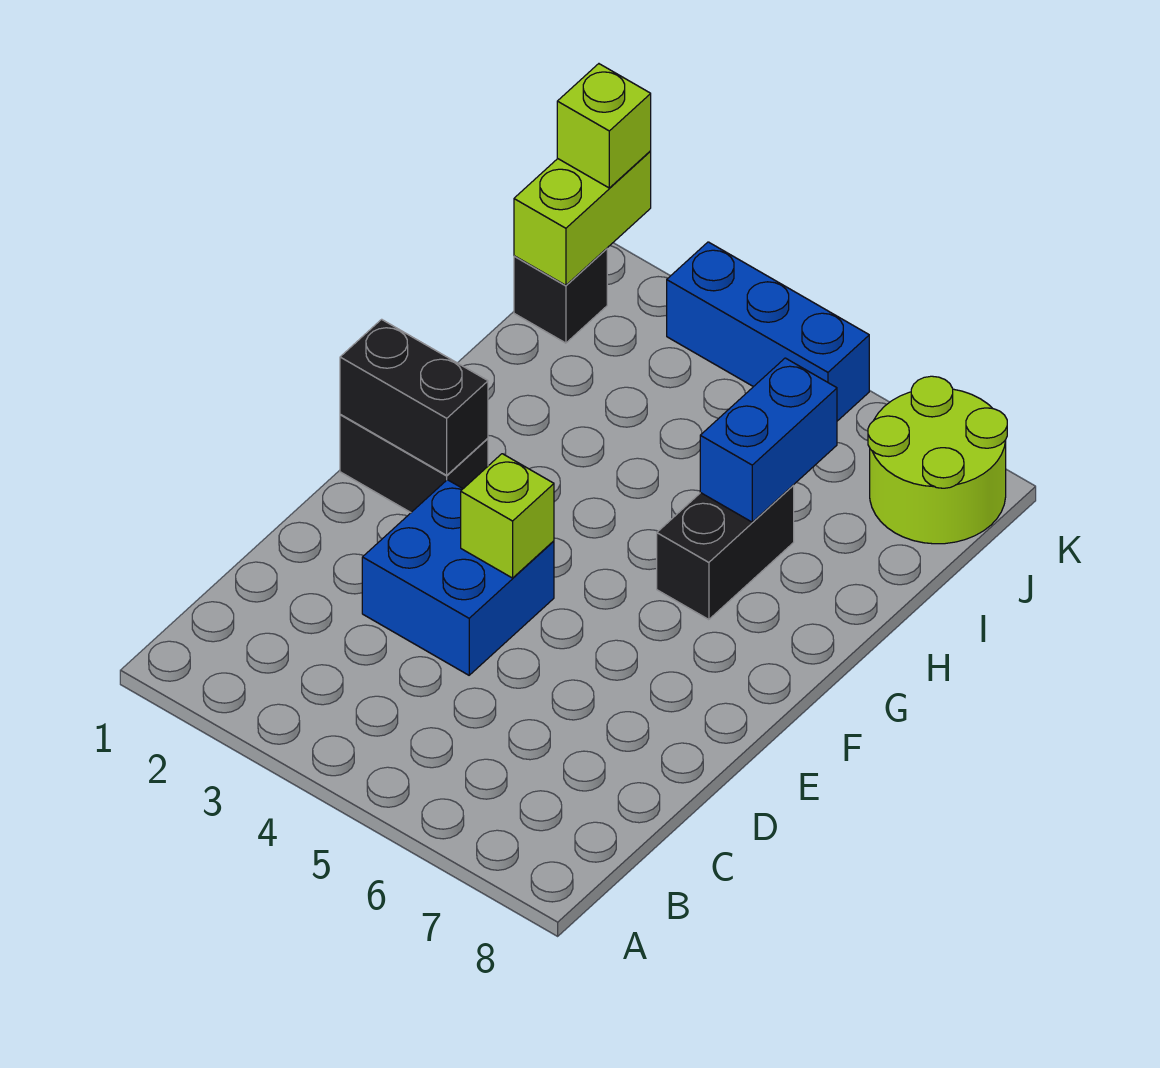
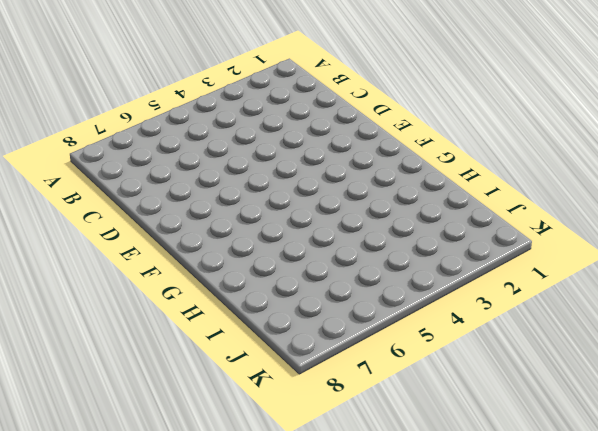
none -> blue 2x2 brick [362,480,554,675]
none -> black 1x2 brick [340,415,488,512]

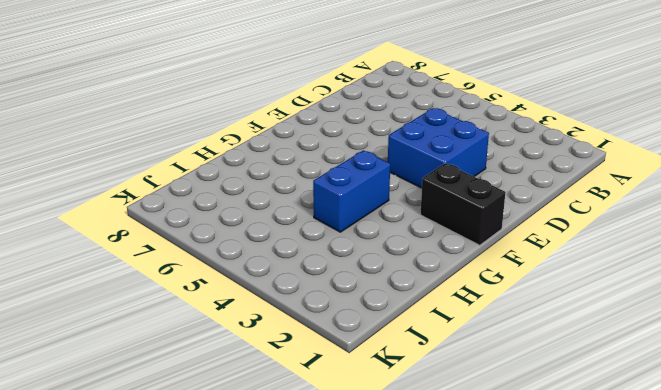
blue 1x2 brick [313,150,390,232] -> blue 1x2 brick moved to [700,358,837,522]
none -> black 1x2 brick [657,485,794,620]
none -> black 1x1 brick [514,249,607,343]

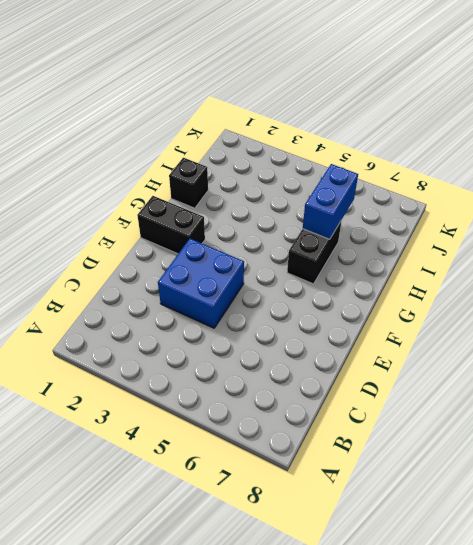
black 1x1 brick [169,158,208,208] -> black 1x1 brick moved to [514,249,607,343]
none -> lime 2x2 round brick [868,376,1007,544]
none -> blue 1x3 brick [667,242,869,421]

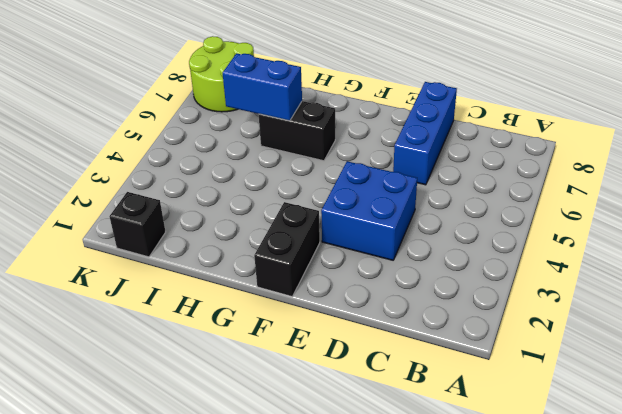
blue 1x3 brick [393,82,457,185] -> blue 1x3 brick moved to [667,242,869,421]
none -> lime 1x1 brick [461,454,554,578]
none -> black 1x2 brick [340,319,488,475]

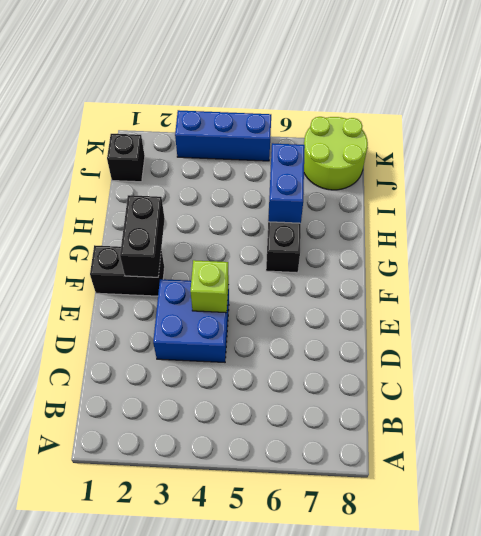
black 1x2 brick [120,195,165,277] -> black 1x2 brick turned to [340,319,488,475]
none -> lime 1x2 brick [514,151,651,285]
none -> lime 1x1 brick [557,64,651,188]

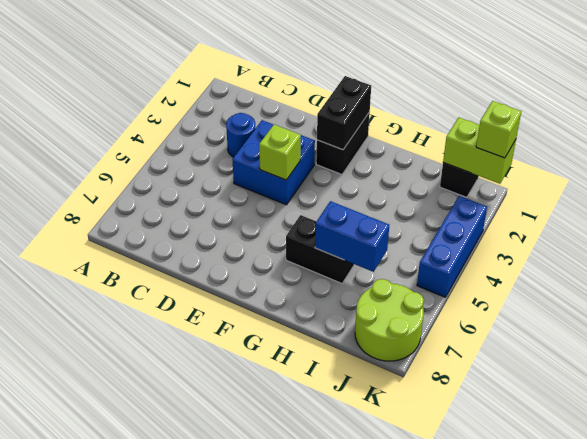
blue 1x1 round brick [226,113,255,157] -> none

